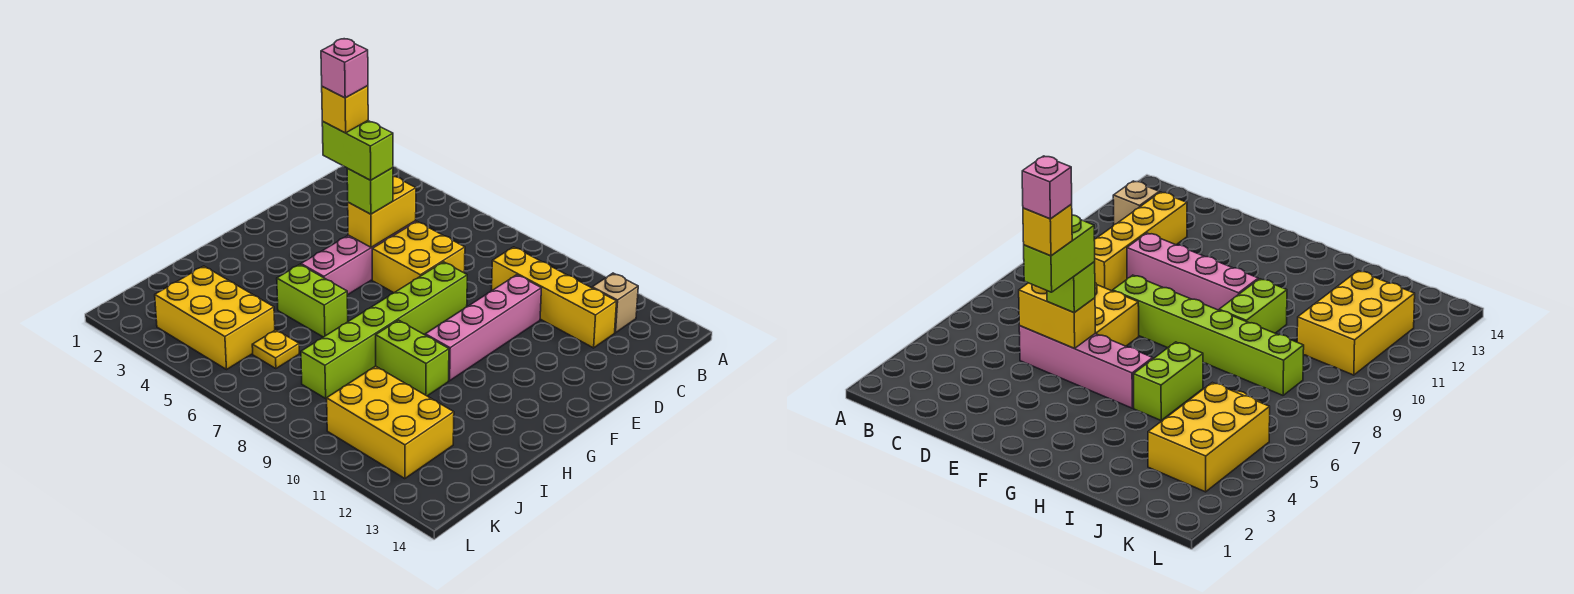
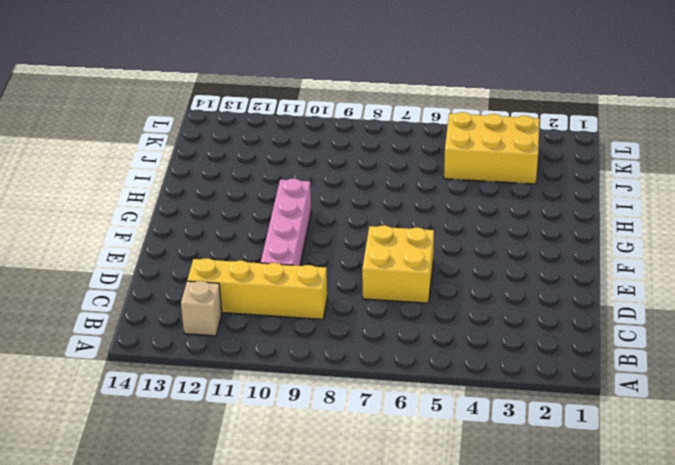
none -> pink 1x4 brick [301,221,416,295]
none -> lime 1x6 brick [301,262,467,398]
none -> lime 1x2 brick [277,264,348,337]

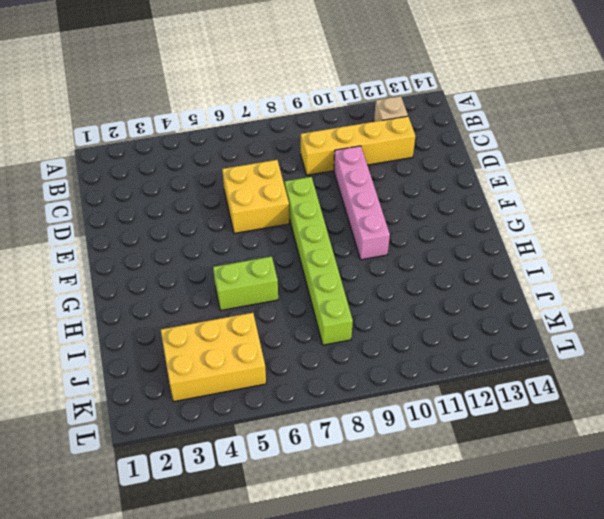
none -> pink 1x4 brick [301,221,416,295]
none -> lime 1x2 brick [376,320,449,396]
none -> yellow 1x1 plate [252,330,299,369]

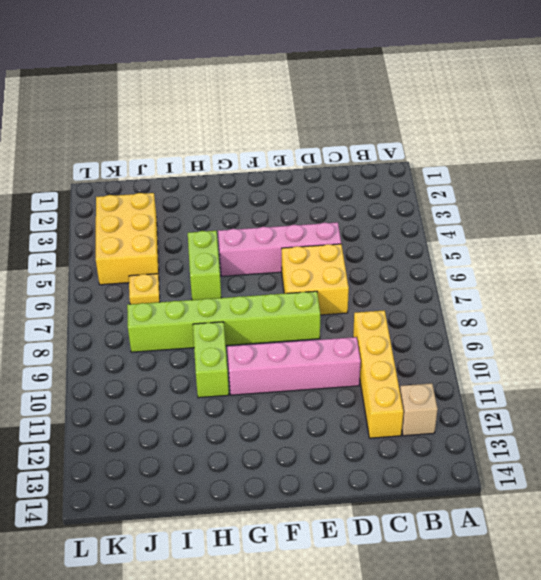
none -> yellow 2x3 brick [327,366,454,479]
none -> yellow 1x2 brick [348,176,416,247]
none -> lime 1x1 brick [347,168,393,214]

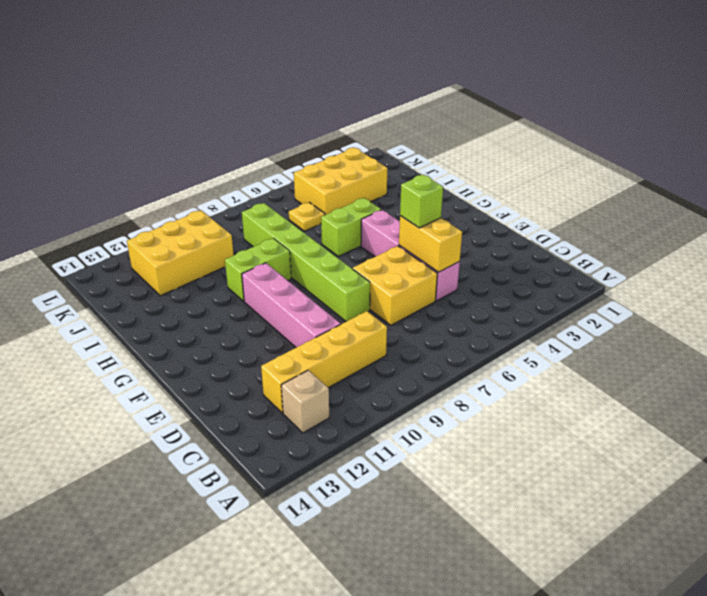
none -> lime 1x2 brick [322,121,393,180]
none -> yellow 1x1 brick [322,86,368,133]
none -> pink 1x1 brick [321,39,368,98]

